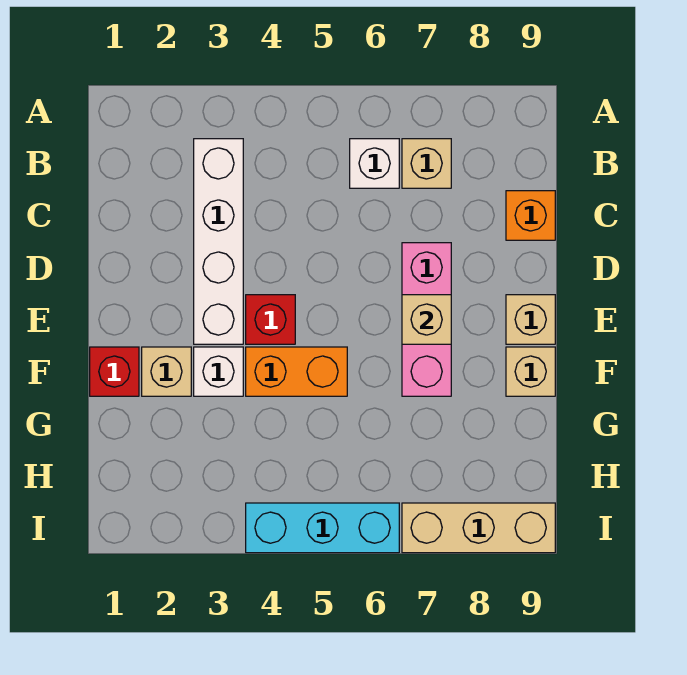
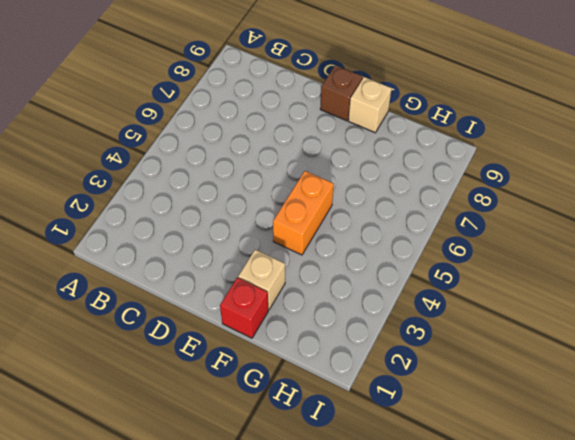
brown 1x1 brick [320,65,362,121] -> tan 1x1 brick [506,295,555,344]
none -> white 1x4 brick [194,139,243,344]
none -> white 1x1 brick [350,139,399,188]
none -> tan 1x1 brick [402,139,451,188]

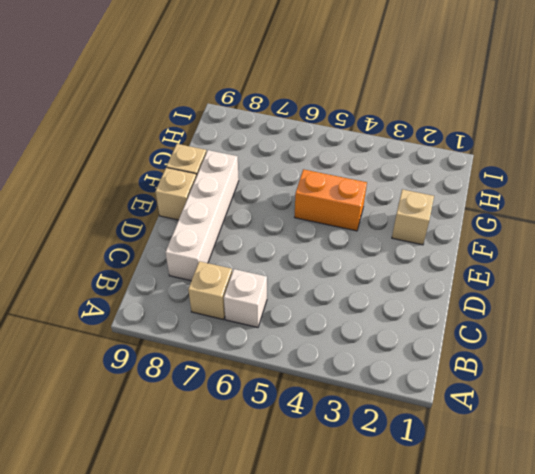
white 1x4 brick [165,150,239,281] -> white 1x4 brick moved to [194,139,243,344]
none -> orange 1x1 brick [506,191,555,240]
none -> pink 1x3 brick [402,243,451,396]
none -> red 1x1 brick [246,295,295,344]

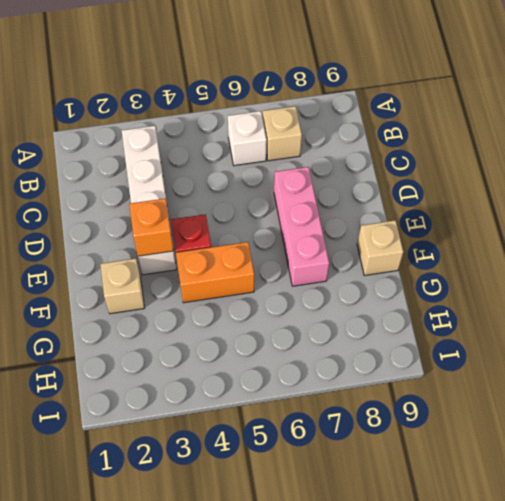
orange 1x1 brick [129,198,174,256] -> orange 1x1 brick moved to [506,191,555,240]
none -> tan 1x1 brick [506,295,555,344]
none -> red 1x1 brick [90,347,139,396]
none -> white 1x1 brick [194,347,243,396]

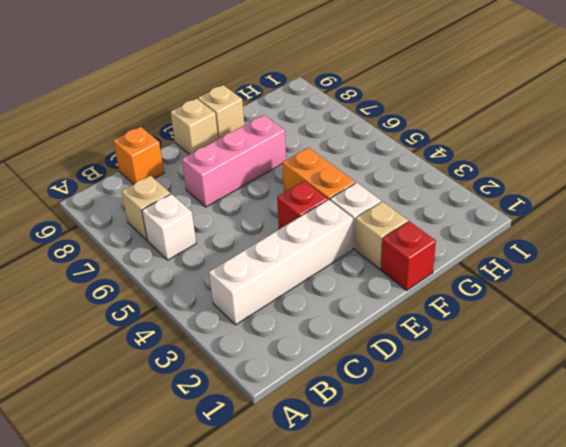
none -> cyan 1x3 brick [246,503,399,553]
none -> tan 1x3 brick [402,503,555,553]
none -> tan 1x1 brick [402,295,451,344]

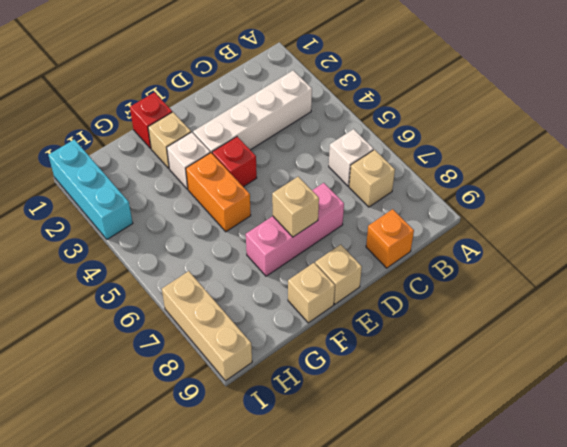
cyan 1x3 brick [48,139,133,239] -> cyan 1x3 brick moved to [246,503,399,553]

